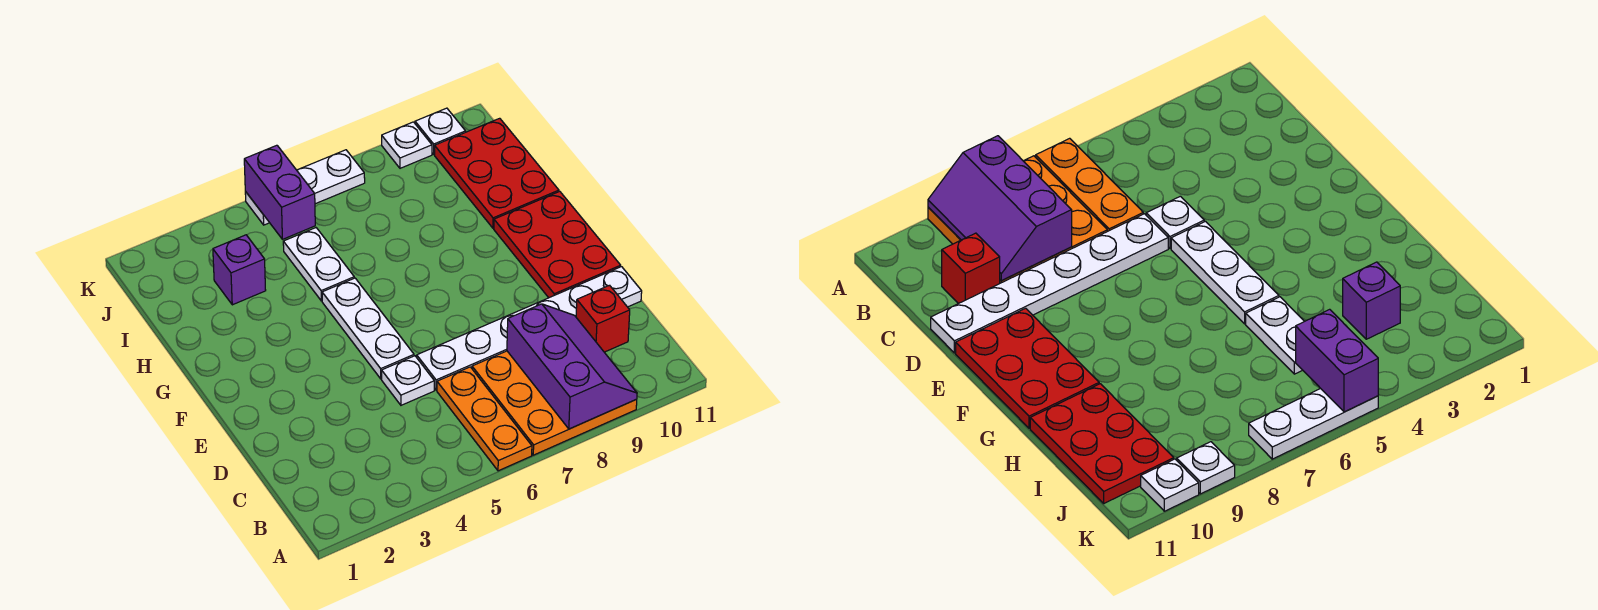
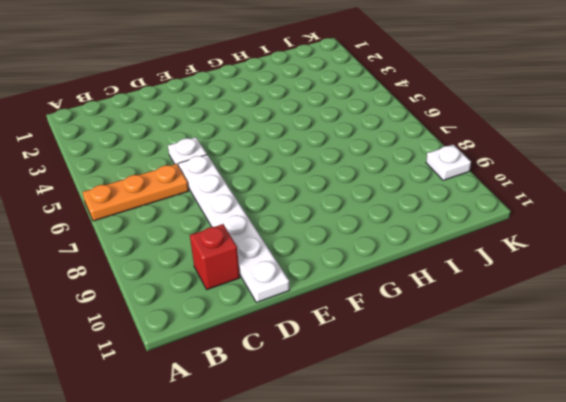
none -> orange 3x3 plate [472,351,637,455]
none -> white 1x3 plate [322,278,414,379]
none -> red 2x3 plate [494,191,621,298]

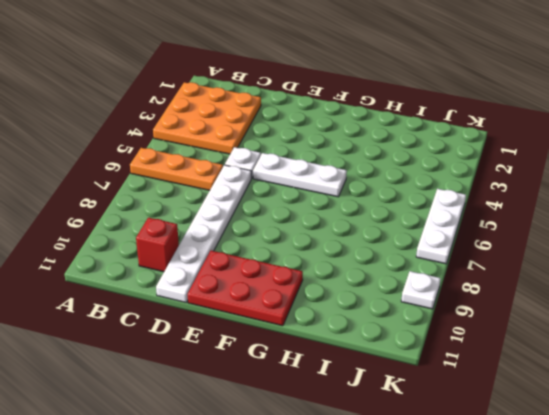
orange 3x3 plate [153,82,261,154] -> orange 3x3 plate moved to [472,351,637,455]
none -> white 1x2 plate [283,228,354,301]
none -> red 2x3 plate [435,118,559,228]
none -> purple 1x1 brick [213,235,266,305]

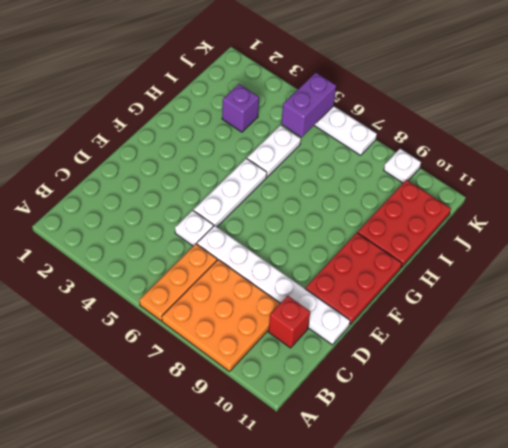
none -> white 1x1 plate [415,108,466,154]
none -> purple 2x3 slope [507,304,637,429]

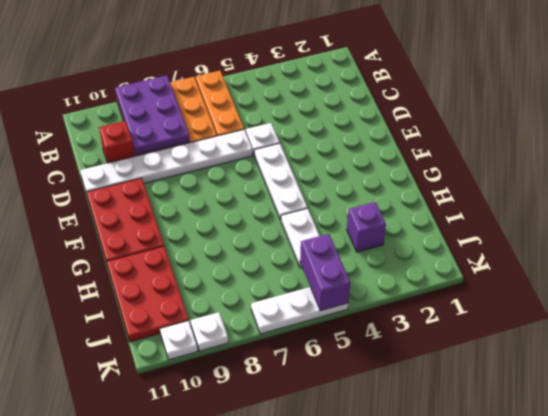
purple 2x3 plate [115,75,190,155] -> purple 2x3 slope [507,304,637,429]

